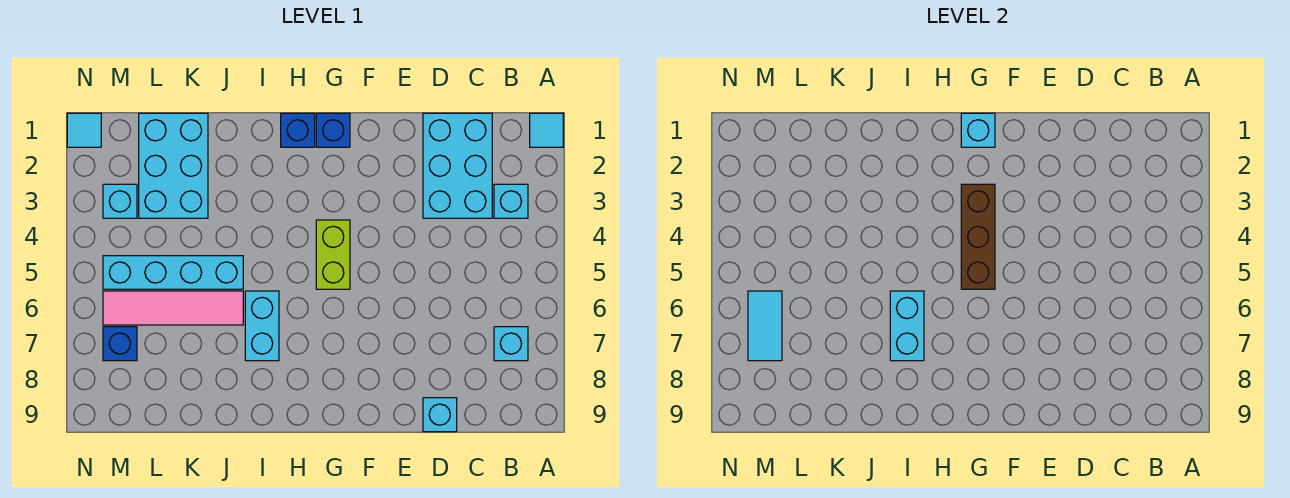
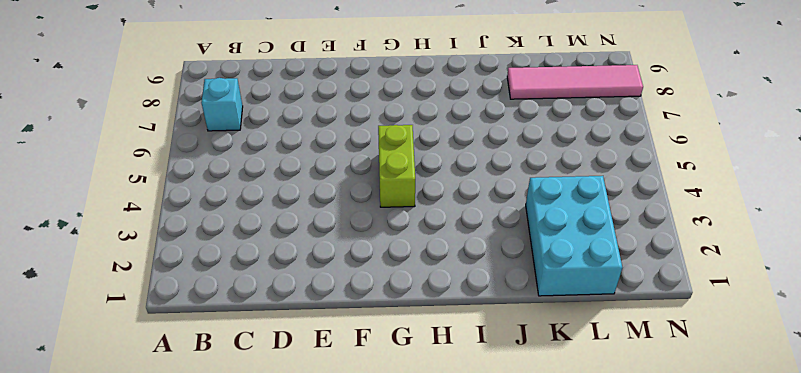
pink 1x4 tile [507,65,643,99] -> pink 1x4 tile moved to [103,291,243,325]
none -> cyan 1x1 tile [530,113,563,147]
none -> cyan 1x1 brick [494,184,528,218]
none -> cyan 2x3 brick [423,113,492,218]

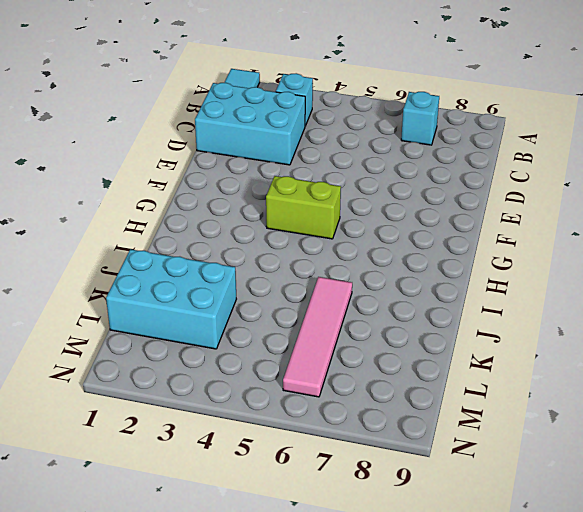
none -> cyan 1x1 brick [423,398,457,432]
none -> blue 1x1 brick [316,113,350,147]
none -> blue 1x1 brick [281,113,315,147]

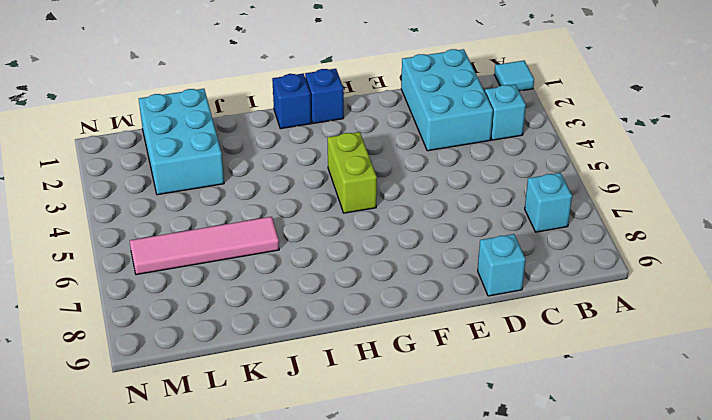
none -> cyan 1x2 brick [245,291,279,361]
none -> cyan 1x4 brick [103,256,243,289]
none -> cyan 1x1 brick [103,184,137,218]

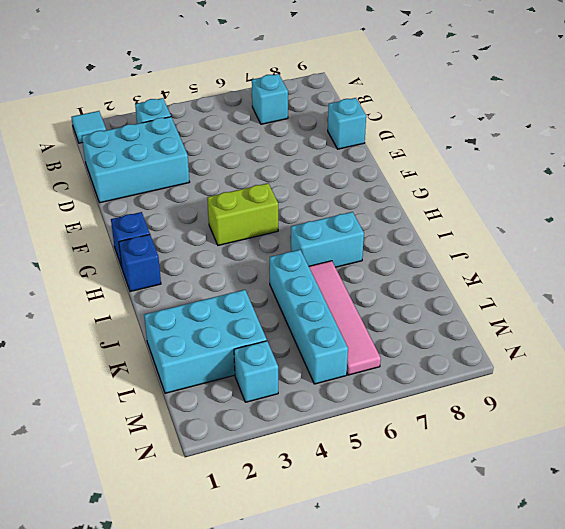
none -> blue 1x1 brick [103,327,137,361]
none -> cyan 1x1 tile [67,113,101,147]
none -> cyan 1x1 brick [961,113,995,147]

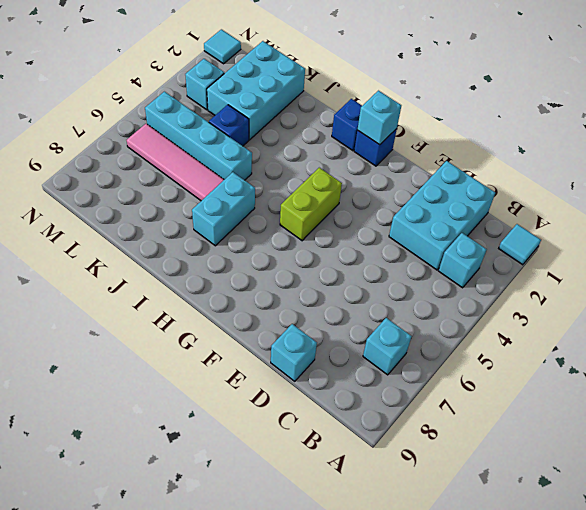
blue 1x1 brick [209,105,249,146] -> blue 1x1 brick moved to [103,327,137,361]
none -> brown 1x3 brick [961,184,995,289]
none -> cyan 1x2 brick [890,291,924,361]
none -> cyan 1x2 tile [748,291,782,361]

